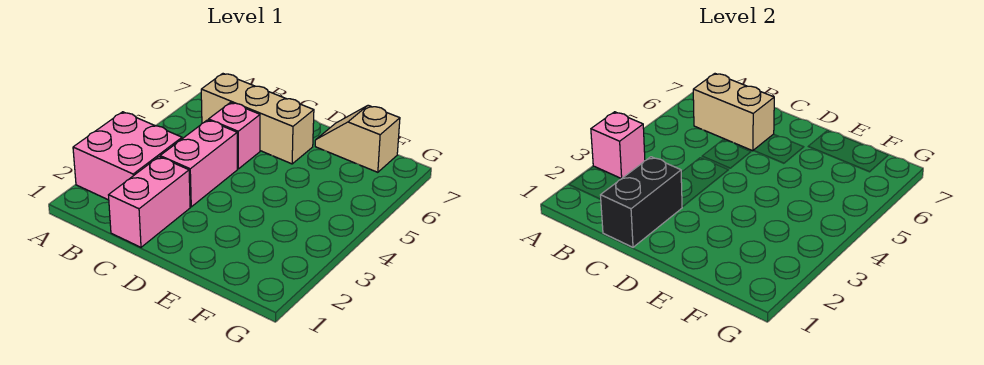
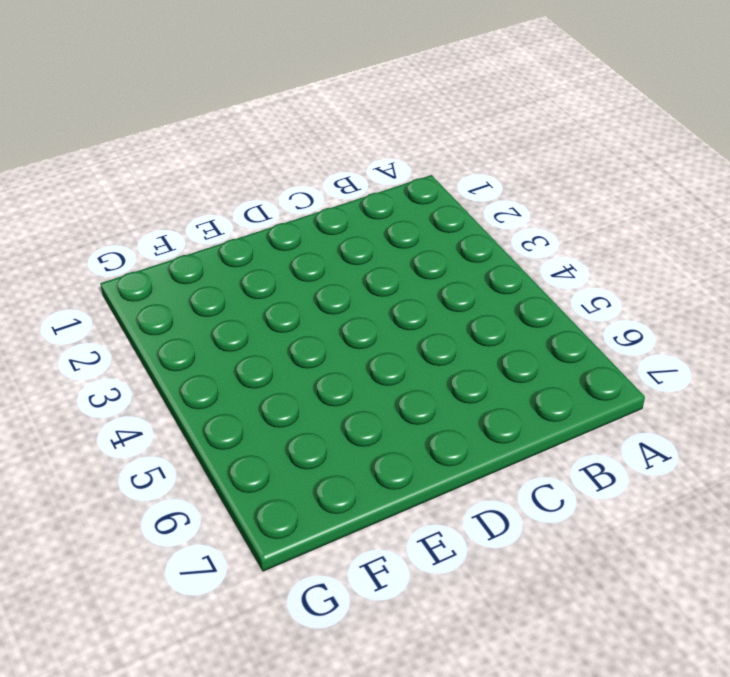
none -> pink 2x2 brick [73,112,182,200]
none -> tan 1x3 brick [201,74,314,164]

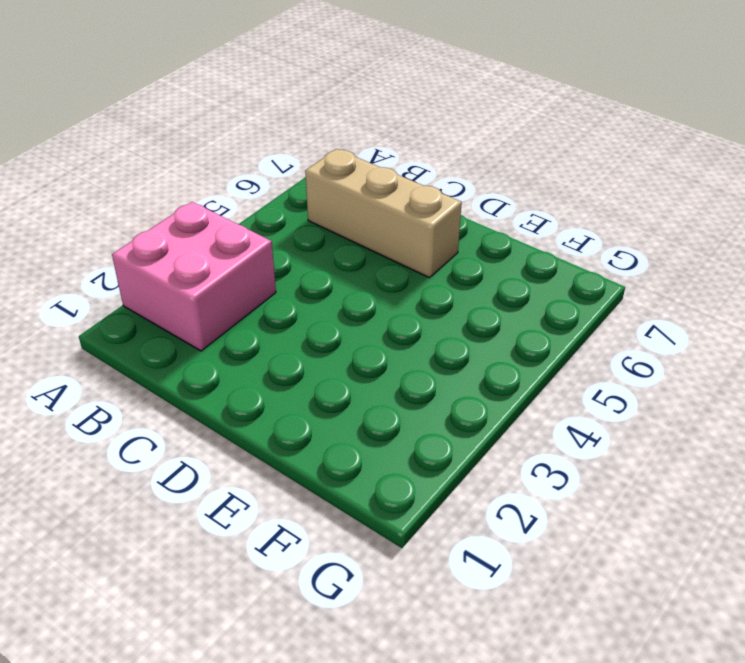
none -> pink 1x2 brick [109,157,190,247]
none -> pink 1x2 brick [160,120,237,207]

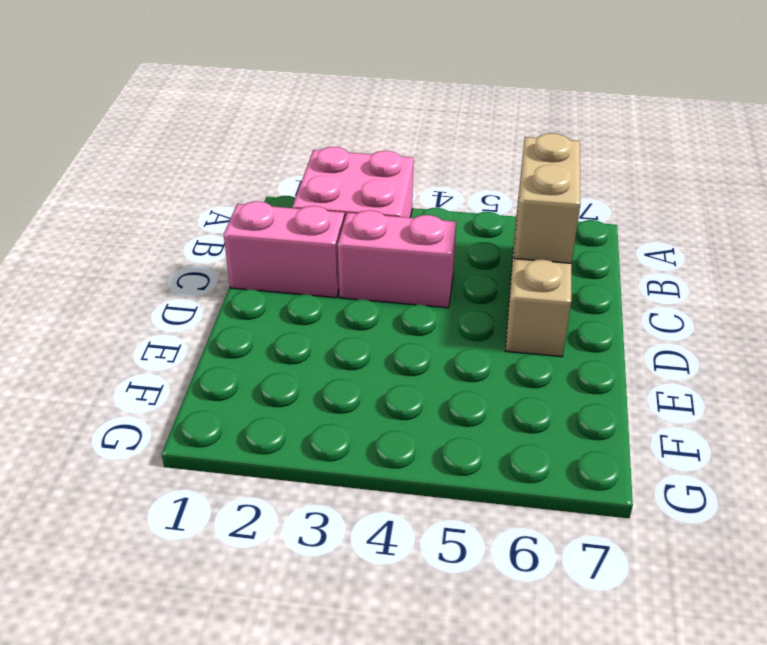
none -> pink 1x1 brick [209,102,260,169]
none -> tan 1x2 slope [315,105,400,172]

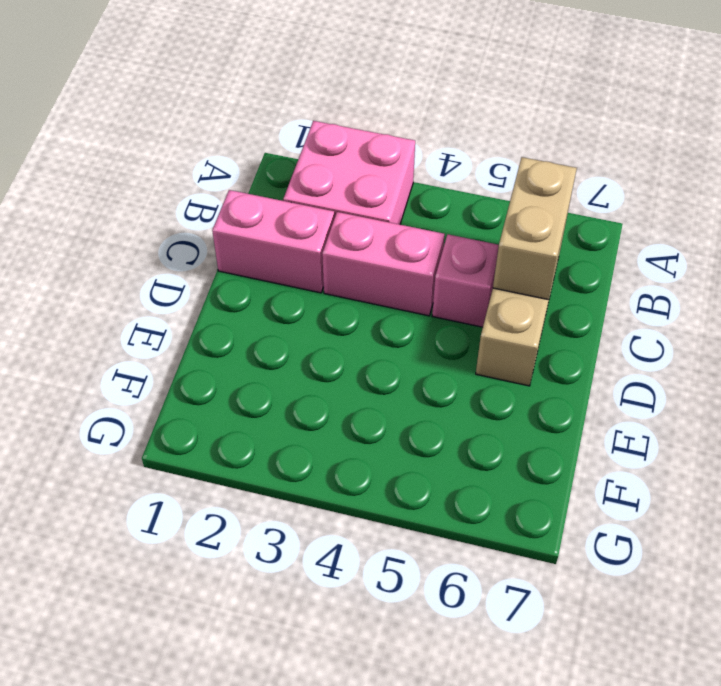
none -> tan 1x2 slope [315,105,400,172]
none -> pink 1x1 brick [591,112,645,179]

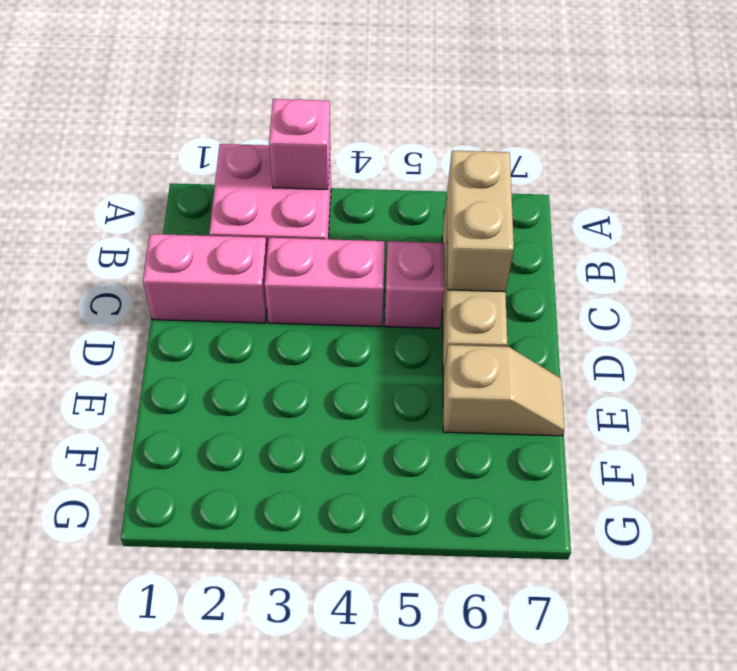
tan 1x2 slope [443,345,564,436] -> tan 1x2 slope turned to [315,105,400,172]
none -> black 1x2 brick [601,157,682,247]

